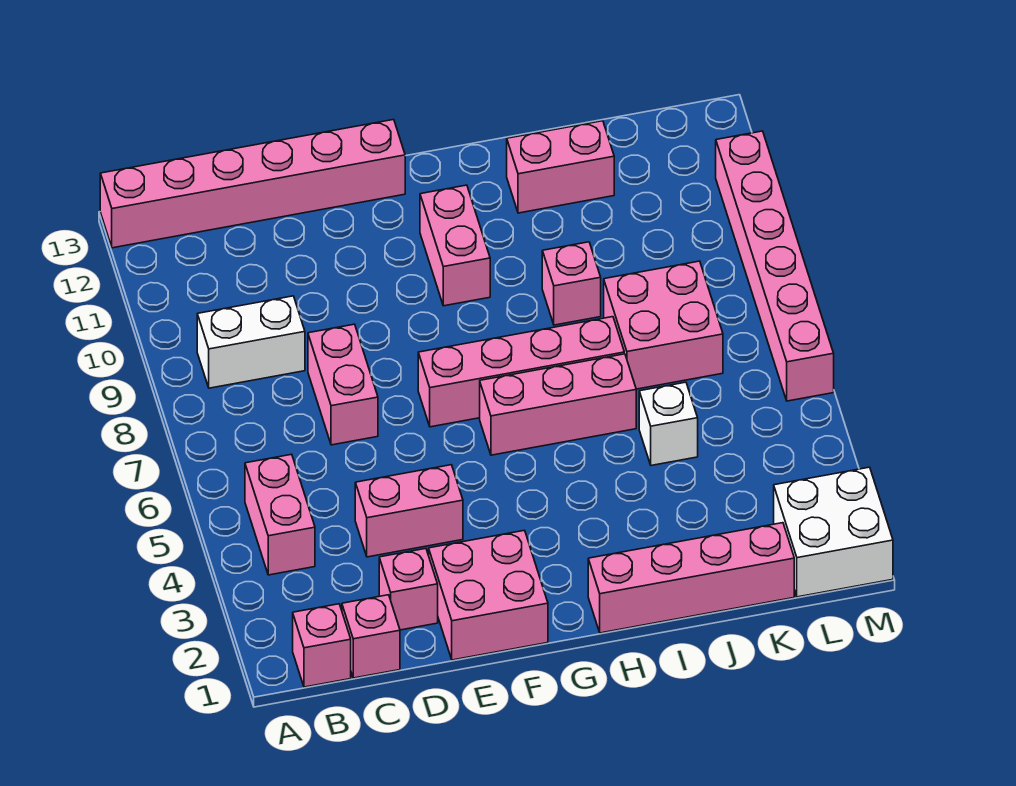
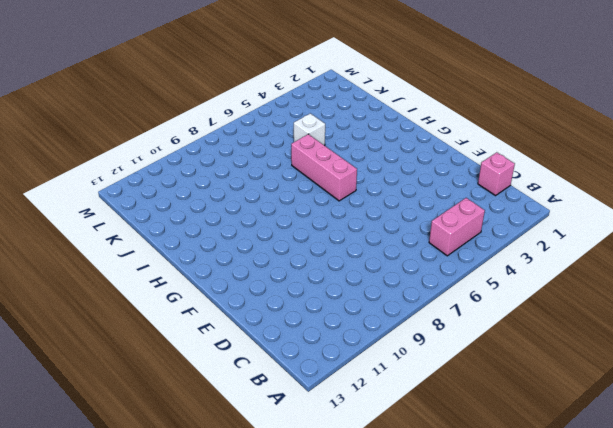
none -> pink 1x6 brick [100,120,405,248]
none -> pink 1x1 brick [293,604,351,687]
none -> white 1x2 brick [197,296,305,388]

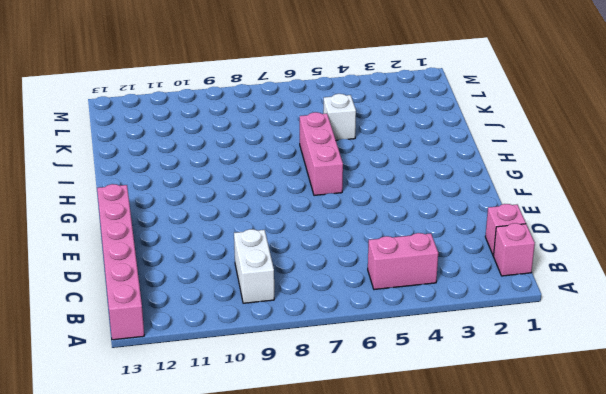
none -> pink 1x1 brick [379,548,438,630]
none -> pink 1x2 brick [355,465,463,557]
none -> pink 1x2 brick [308,324,378,445]

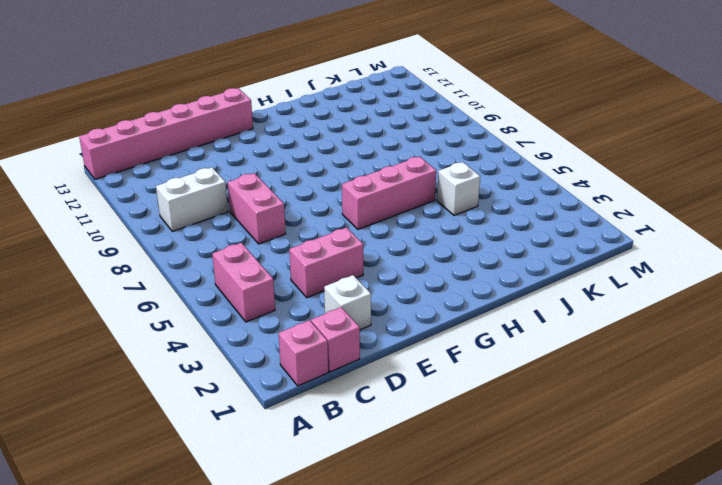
white 1x1 brick [324,275,371,330] -> pink 1x1 brick [379,548,438,630]
none -> pink 2x2 brick [429,530,548,660]
none -> pink 1x4 brick [418,317,624,427]
none -> pink 1x2 brick [420,185,490,306]

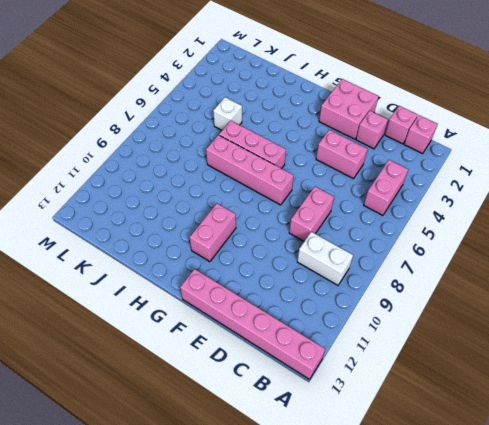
none -> pink 1x4 brick [588,523,794,633]
none -> pink 1x1 brick [542,242,601,325]
none -> pink 1x2 brick [507,121,614,213]

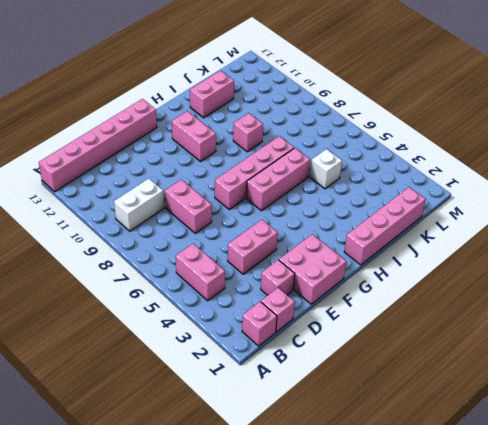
none -> pink 2x2 brick [604,261,723,389]
none -> white 2x2 brick [774,467,893,597]
none -> pink 1x6 brick [716,131,834,401]

